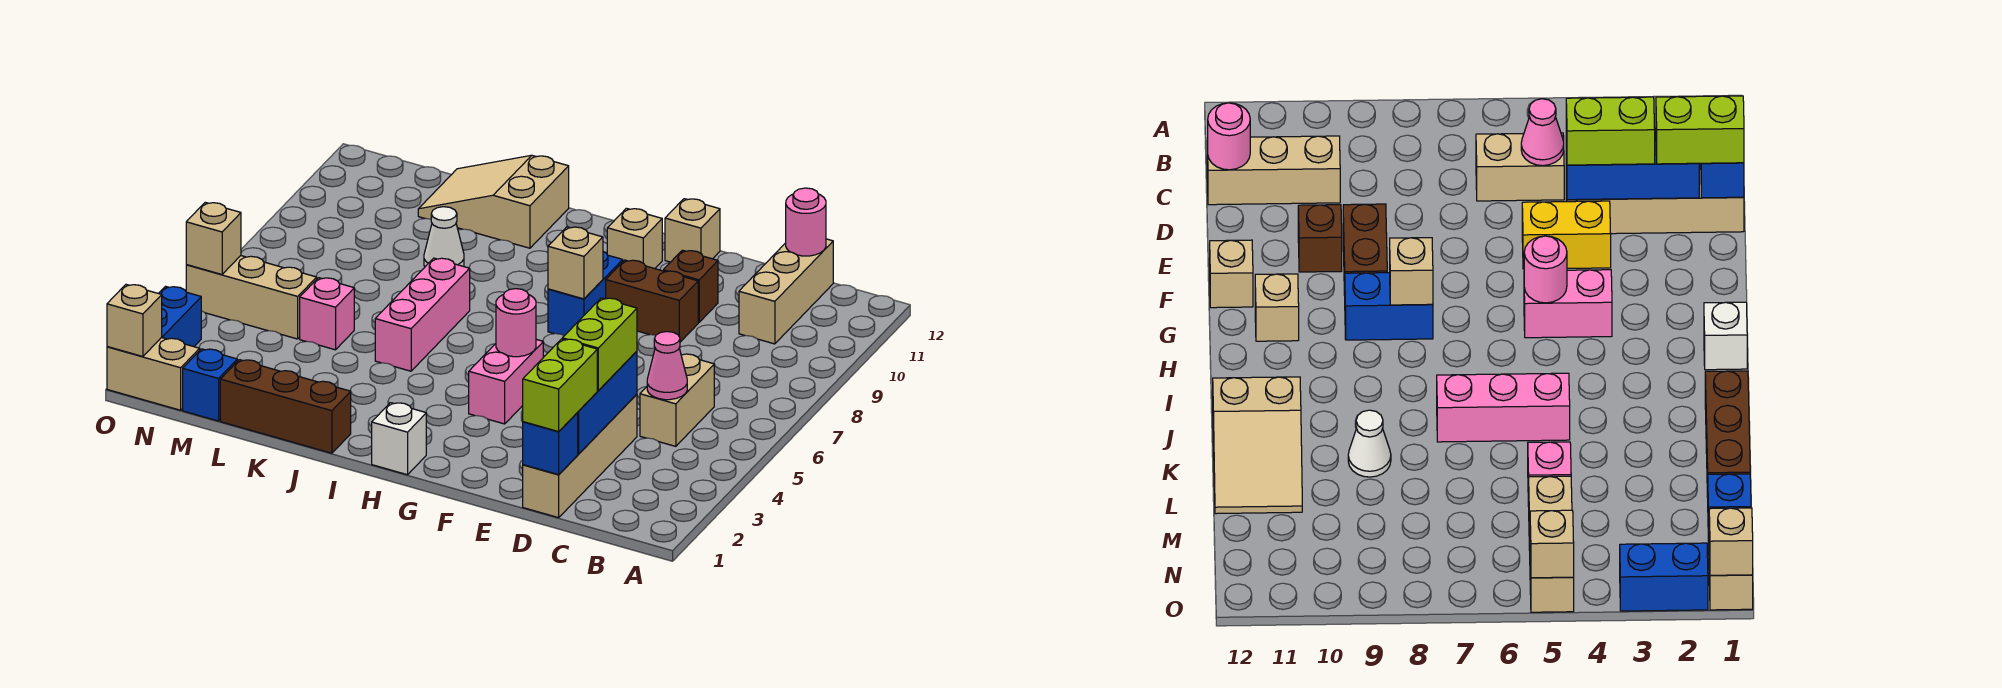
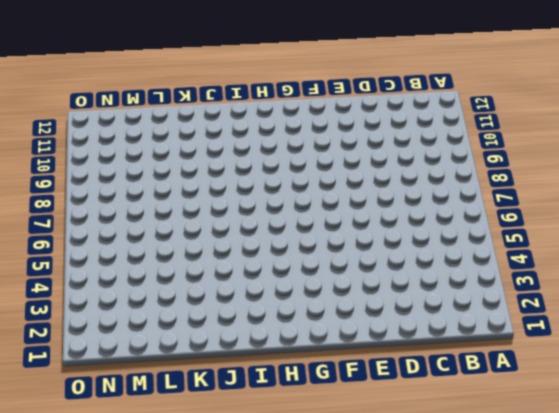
none -> tan 1x2 brick [640,354,714,446]
none -> tan 1x3 brick [739,239,833,344]
none -> tan 1x4 brick [523,394,637,518]
none -> yellow 1x2 brick [1522,201,1611,269]

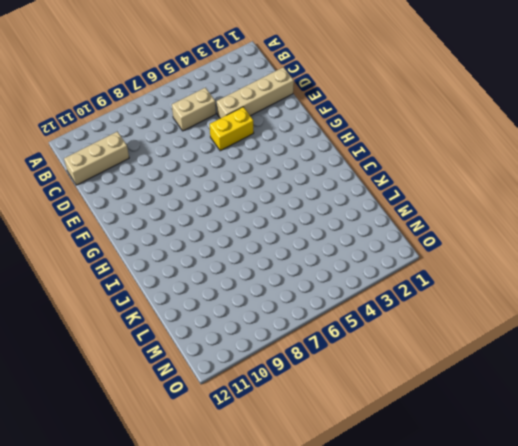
none -> brown 1x2 brick [606,260,698,342]
none -> brown 1x1 brick [663,250,718,322]
none -> tan 1x1 brick [665,199,720,262]
none -> pink 1x2 brick [469,339,543,424]

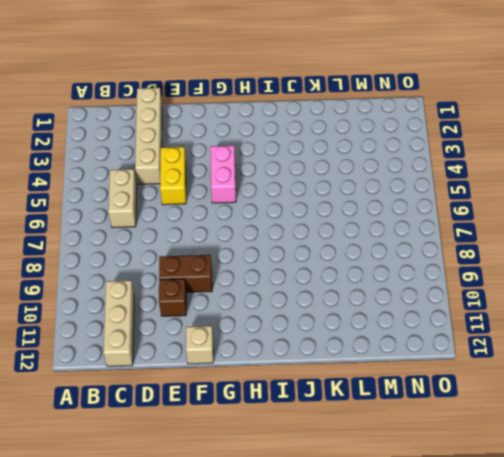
none -> blue 1x2 brick [548,252,623,336]
none -> tan 1x1 brick [607,208,662,269]
none -> white 1x1 brick [372,403,426,475]
none -> brown 1x3 brick [220,360,351,453]

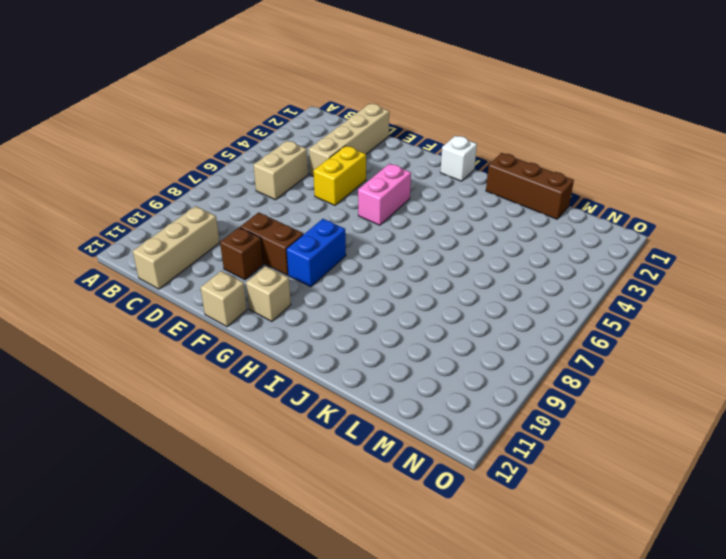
none -> pink 1x3 brick [375,258,470,371]
none -> tan 2x3 slope [418,155,569,248]
none -> white 1x1 cone [424,207,464,267]
none -> pink 1x1 brick [300,278,354,350]

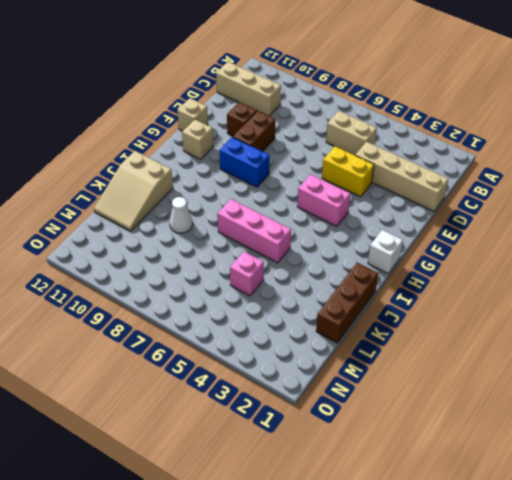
none -> blue 1x1 brick [183,349,237,421]
none -> tan 1x3 brick [186,256,317,339]
none -> tan 1x2 brick [107,337,200,410]
none -> blue 1x2 brick [159,286,201,347]

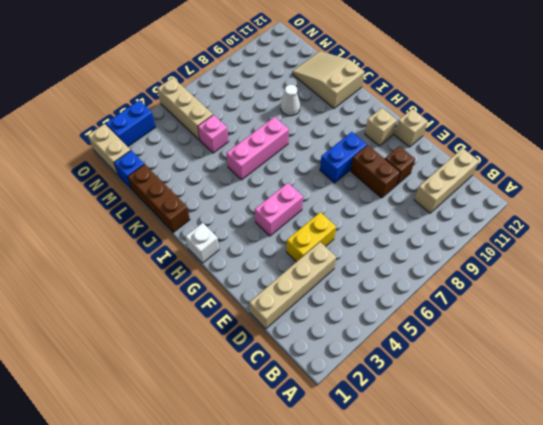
none -> tan 1x2 brick [640,354,714,446]
none -> pink 1x1 cone [647,332,687,400]
none -> pink 1x1 round brick [786,188,826,256]
none -> blue 1x1 brick [523,413,578,475]

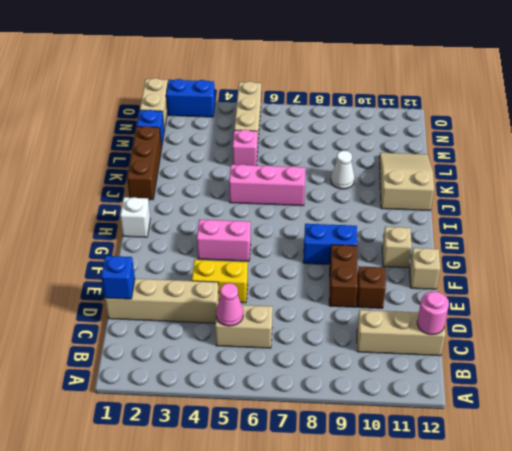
none -> blue 1x3 brick [577,351,637,454]
none -> pink 1x1 round brick [496,289,536,357]
none -> tan 1x1 brick [548,227,603,299]
none -> tan 1x1 brick [107,285,162,357]

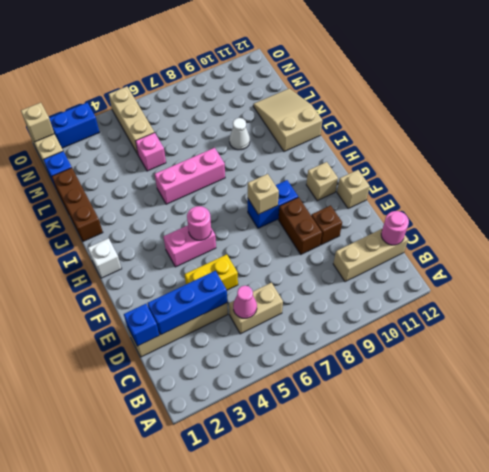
none -> tan 1x1 brick [186,202,241,274]
none -> lime 1x2 brick [523,339,597,432]
none -> lime 1x2 brick [562,298,637,391]

